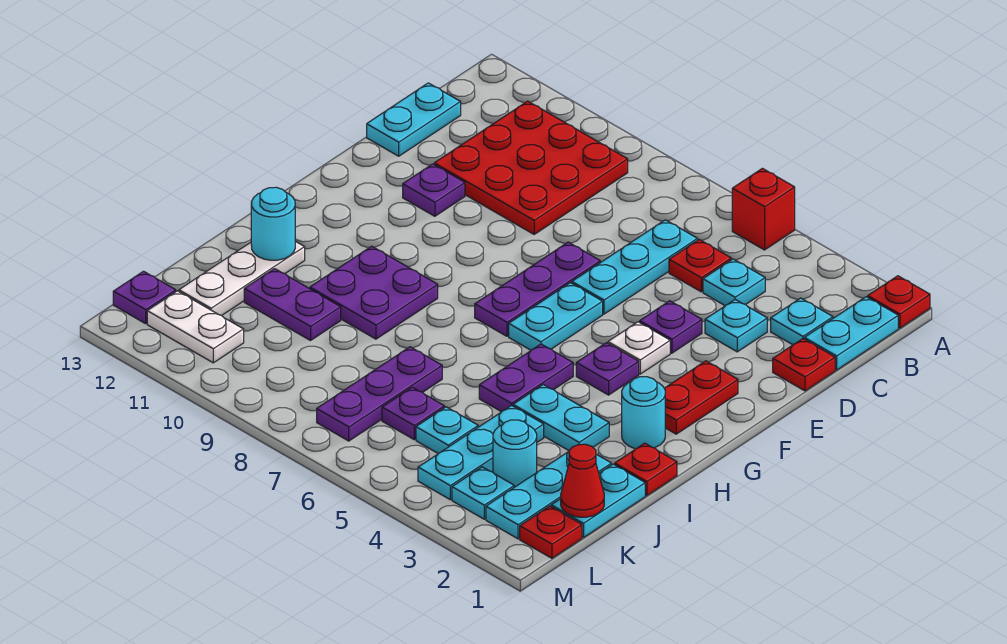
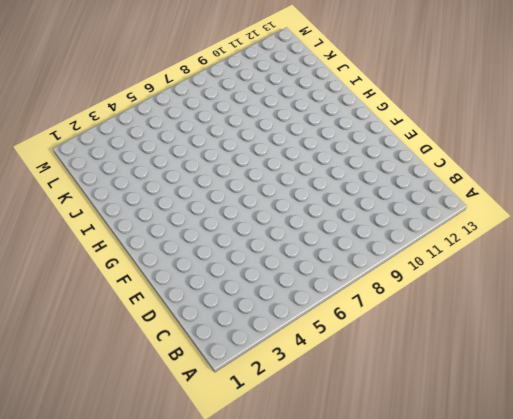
none -> red 1x1 plate [868,276,930,328]
none -> red 1x1 brick [732,168,795,250]
none -> cyan 1x2 plate [804,297,898,370]
none -> red 3x3 plate [434,101,628,234]

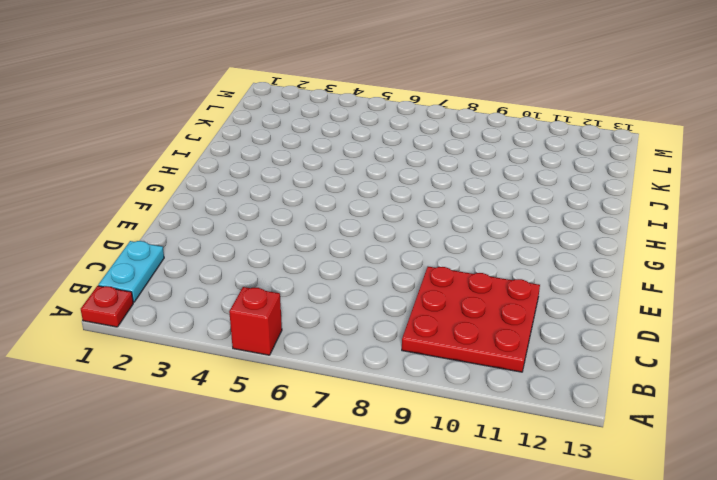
none -> cyan 1x1 plate [771,298,833,345]
none -> cyan 1x1 plate [703,259,765,306]
none -> red 1x1 plate [669,240,731,292]
none -> cyan 1x3 plate [572,220,698,314]

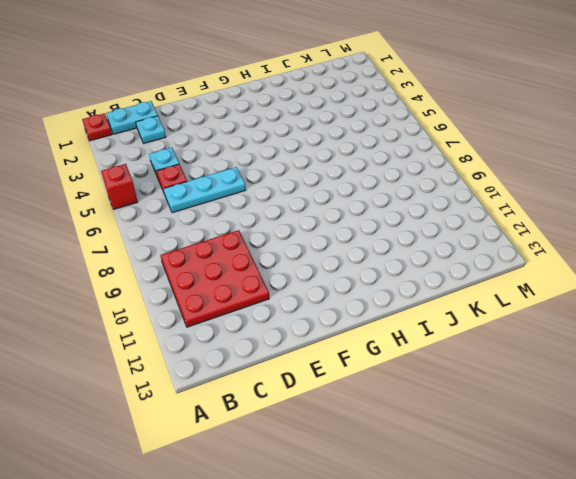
none -> cyan 1x2 plate [367,83,461,156]
none -> red 1x1 plate [773,339,835,391]
none -> cyan 1x1 plate [705,300,767,352]
none -> purple 1x1 plate [640,301,702,353]

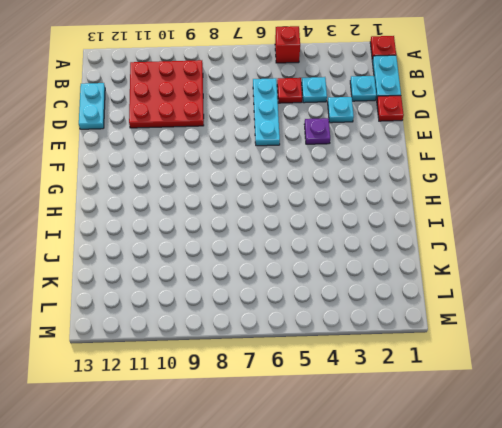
none -> purple 1x3 plate [475,242,600,336]
none -> purple 1x1 plate [403,164,465,216]
none -> red 1x2 plate [664,361,738,434]
none -> white 1x1 plate [608,322,670,374]

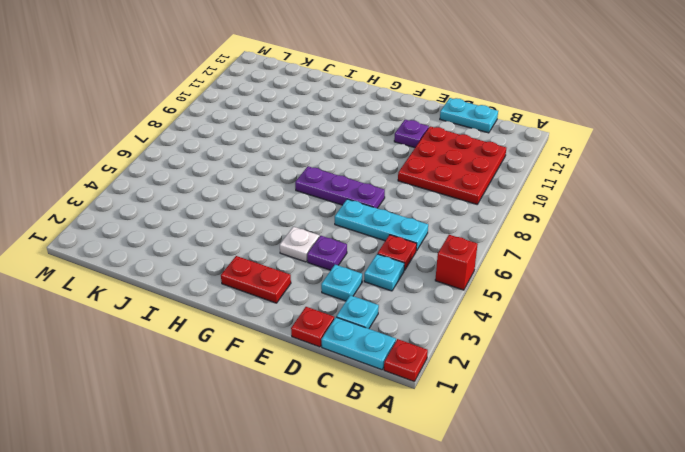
none -> cyan 1x2 plate [509,283,603,350]
none -> purple 1x1 plate [576,343,639,395]
none -> cyan 1x1 round brick [622,377,665,449]
none -> purple 1x2 plate [479,344,573,412]

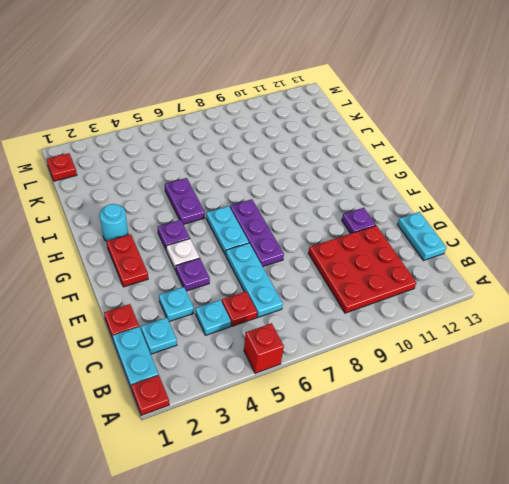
none -> purple 2x2 plate [310,246,438,339]
none -> red 1x1 plate [615,443,677,496]
none -> cyan 1x2 plate [513,385,609,451]
none -> white 1x3 plate [179,241,305,316]

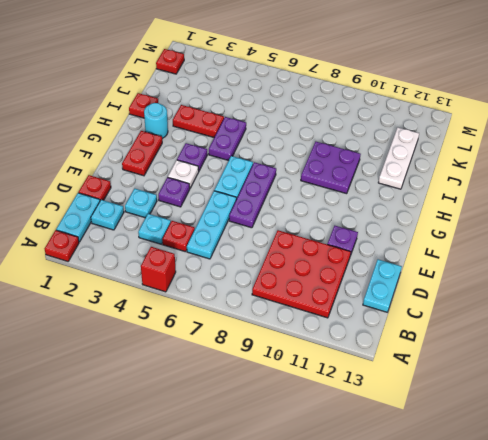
red 1x2 plate [173,105,224,137] -> cyan 1x2 plate [513,385,609,451]
none -> cyan 1x2 plate [551,464,645,537]
none -> cyan 1x3 plate [486,452,611,539]
none -> cyan 1x3 plate [418,405,544,500]
none -> purple 1x3 plate [317,347,442,441]

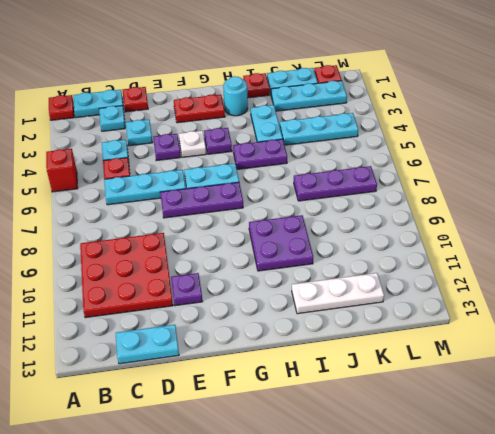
none -> purple 1x2 plate [244,269,341,341]
none -> cyan 1x1 round brick [493,420,537,487]
none -> cyan 1x1 plate [416,407,478,454]
none -> purple 1x1 plate [382,387,444,440]

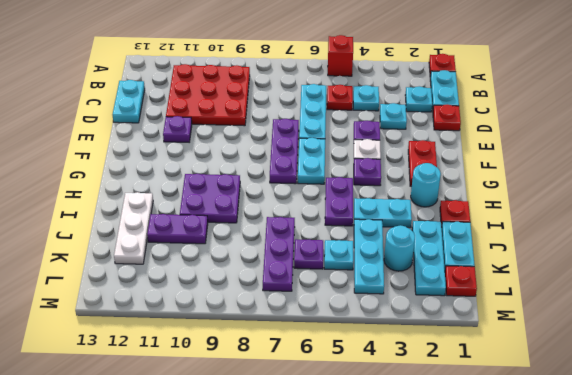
none -> cyan 1x1 plate [452,467,514,519]
none -> white 1x2 plate [147,291,244,363]
none -> purple 1x1 plate [113,271,176,324]
none -> cyan 1x1 round brick [251,187,295,260]

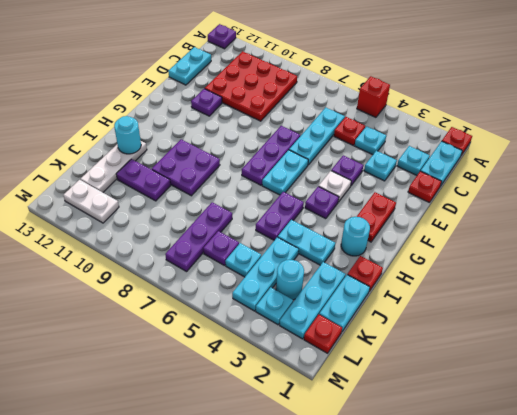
purple 1x1 plate [208,24,236,49] -> purple 1x1 plate moved to [113,271,176,324]
none -> red 1x1 cone [561,444,604,517]

